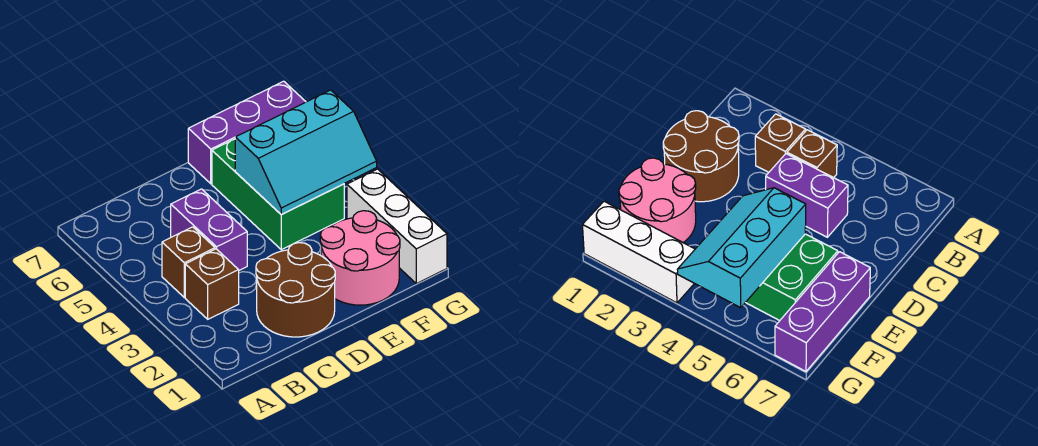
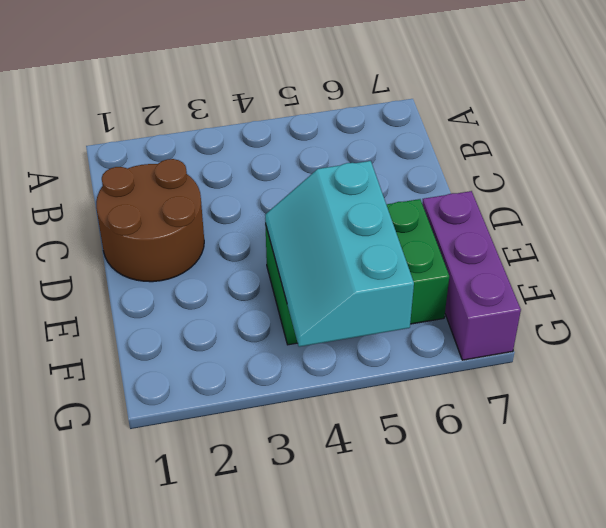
none -> brown 1x1 brick [185,249,239,319]
none -> brown 1x1 brick [162,227,215,297]

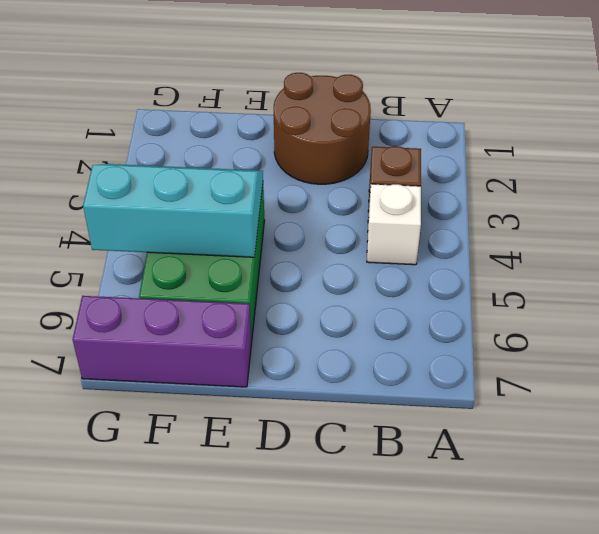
white 1x1 brick [367,184,421,265] -> brown 1x1 brick [162,227,215,297]
none -> purple 1x2 brick [171,189,247,270]
none -> pink 2x2 round brick [320,211,400,305]

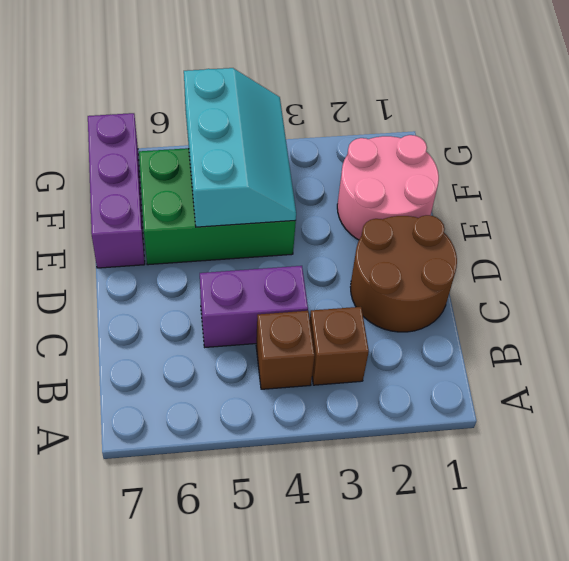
none -> white 1x3 brick [347,169,447,283]

